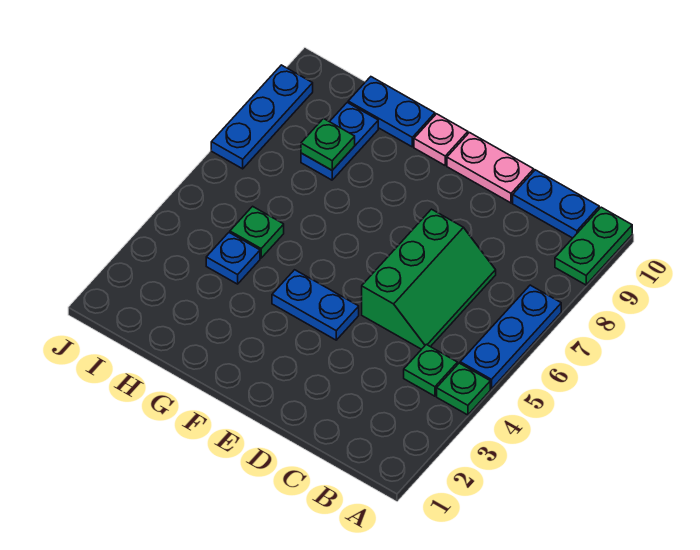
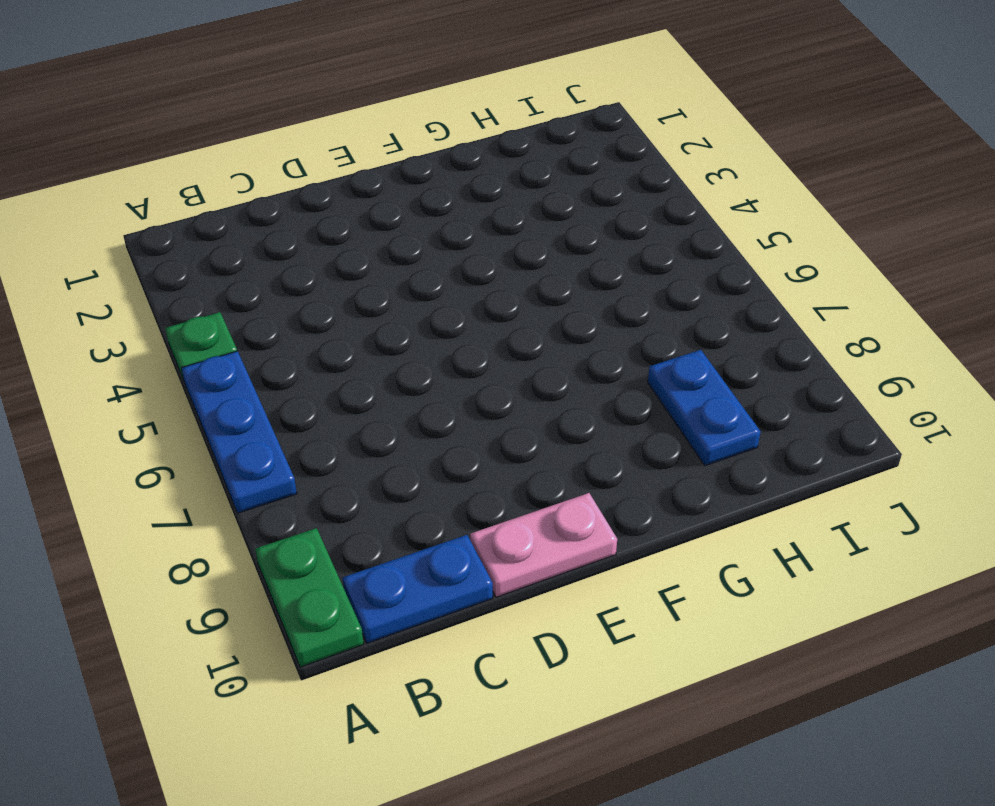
none -> green 1x1 plate [404,344,458,396]
none -> green 2x3 slope [362,209,496,349]
none -> blue 1x2 plate [272,270,359,340]

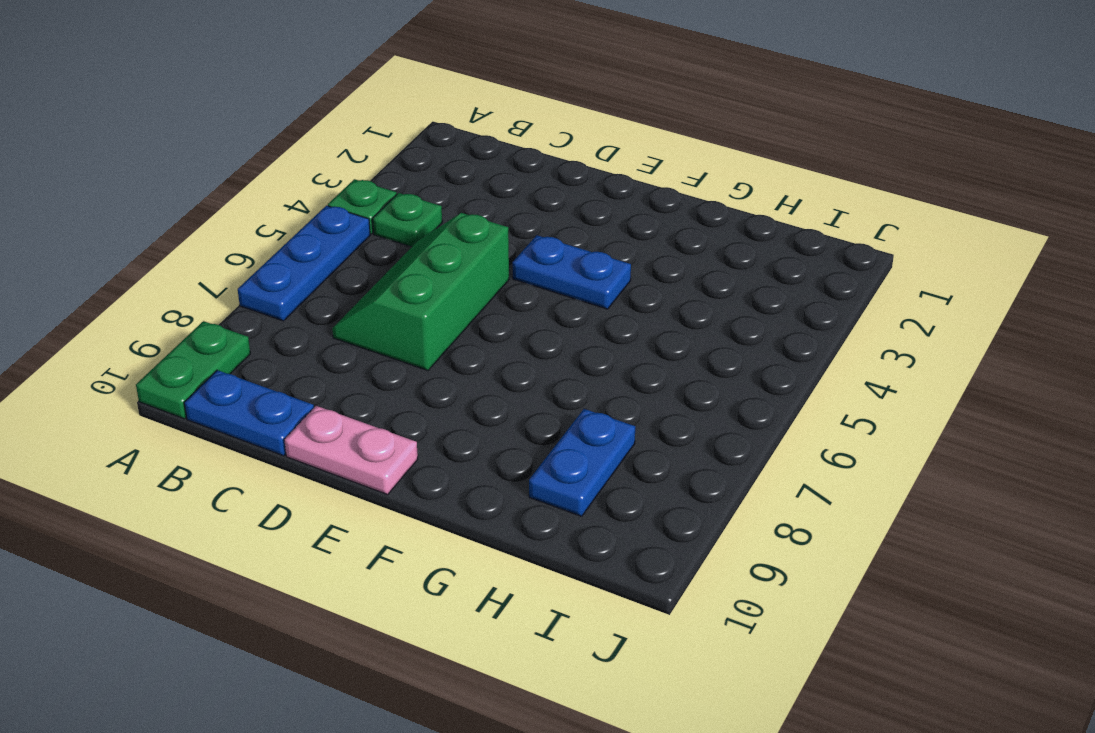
none -> pink 1x1 plate [414,114,468,165]
none -> blue 1x2 plate [348,77,435,147]
none -> blue 1x1 plate [206,233,260,284]

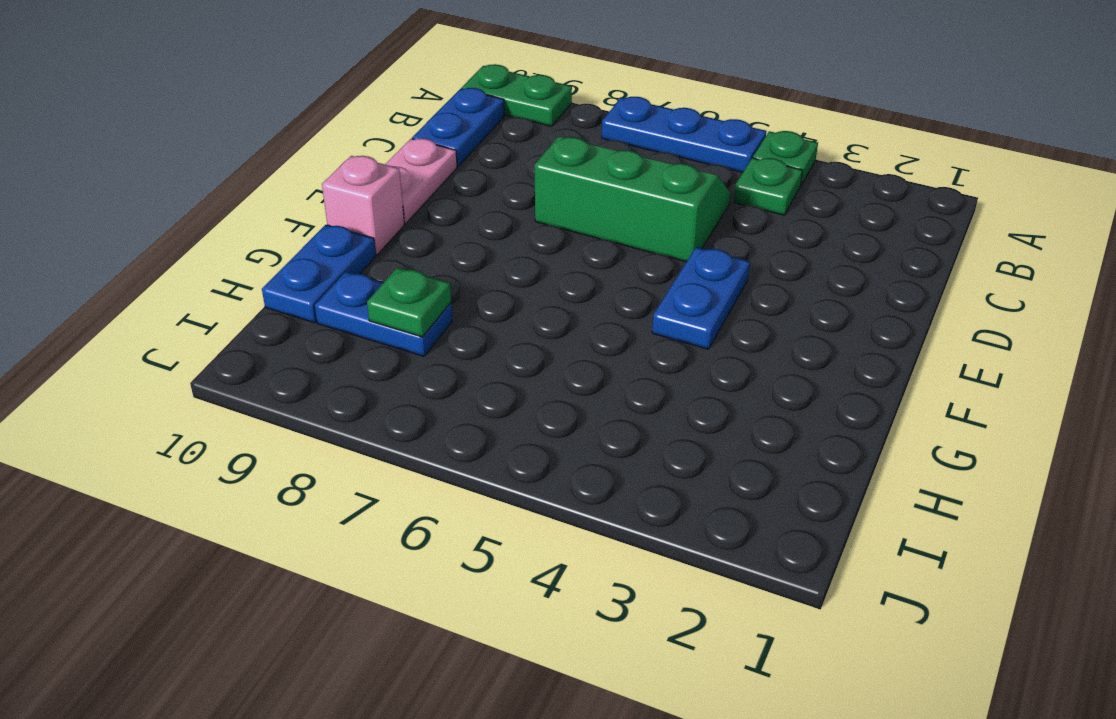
pink 1x1 brick [322,156,404,255] -> pink 1x1 plate [414,114,468,165]
none -> blue 1x1 plate [206,233,260,284]
none -> green 1x1 plate [230,206,284,258]
none -> blue 1x3 plate [211,65,313,169]

